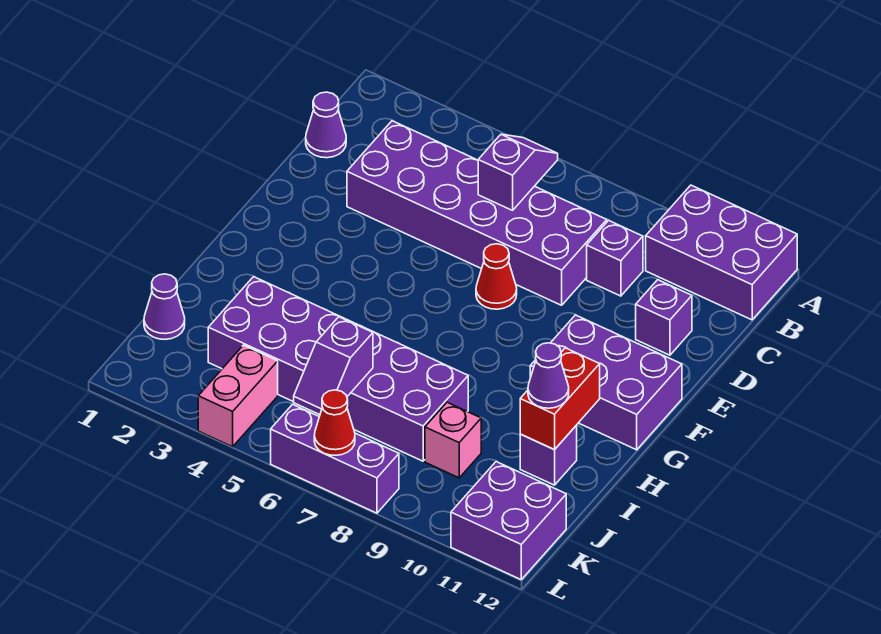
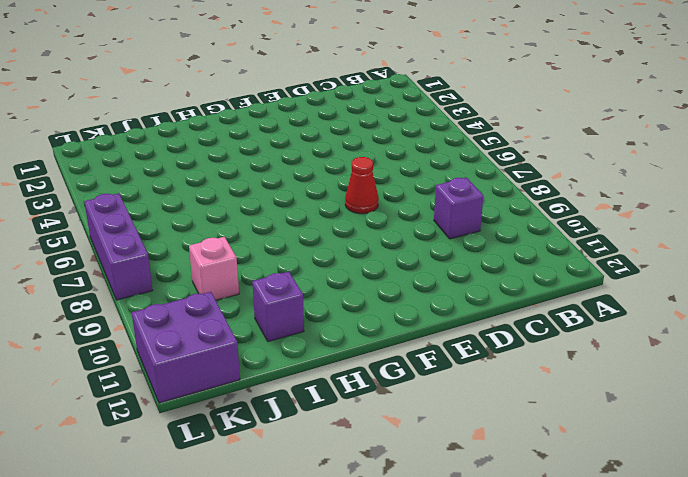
none -> purple 2x3 brick [646,185,797,320]
none -> purple 1x1 cone [306,92,346,158]
none -> purple 2x6 brick [347,121,607,305]

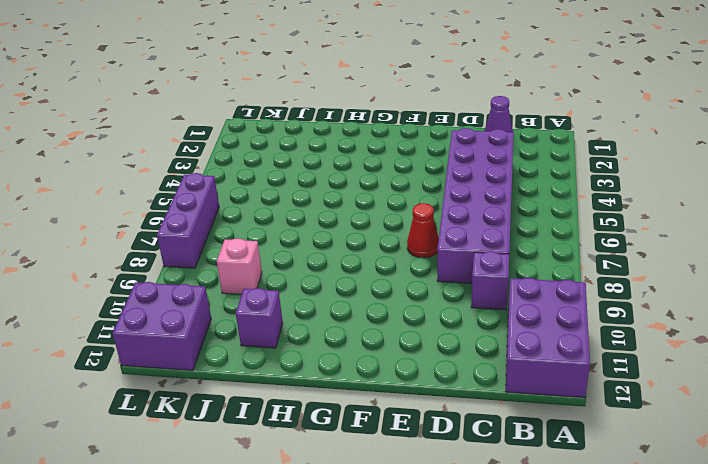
none -> purple 1x1 brick [636,280,692,355]
none -> purple 2x3 brick [530,315,682,450]
none -> purple 2x6 brick [208,277,468,461]

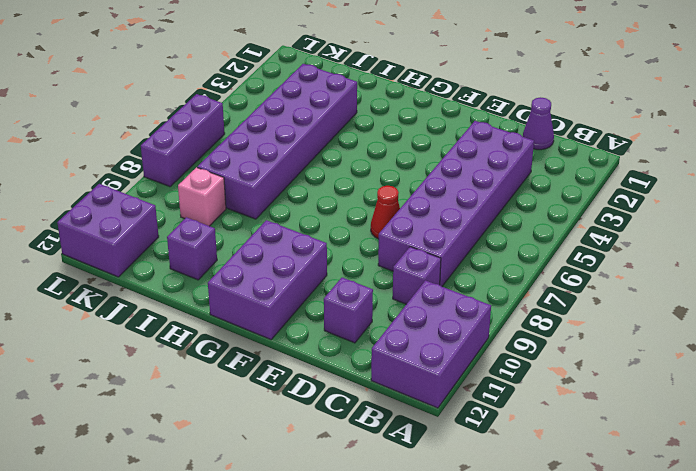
none -> purple 1x1 cone [144,274,185,339]
none -> pink 1x2 brick [198,345,278,447]
none -> purple 1x2 slope [478,134,558,210]

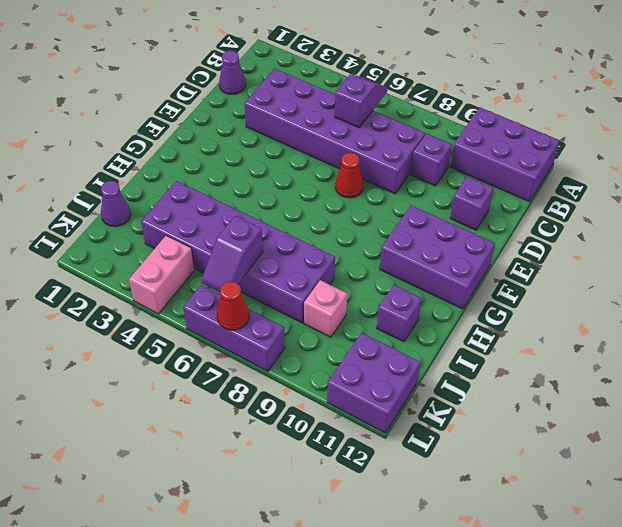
none -> red 1x2 brick [520,348,600,449]
none -> purple 1x1 cone [528,343,569,408]

